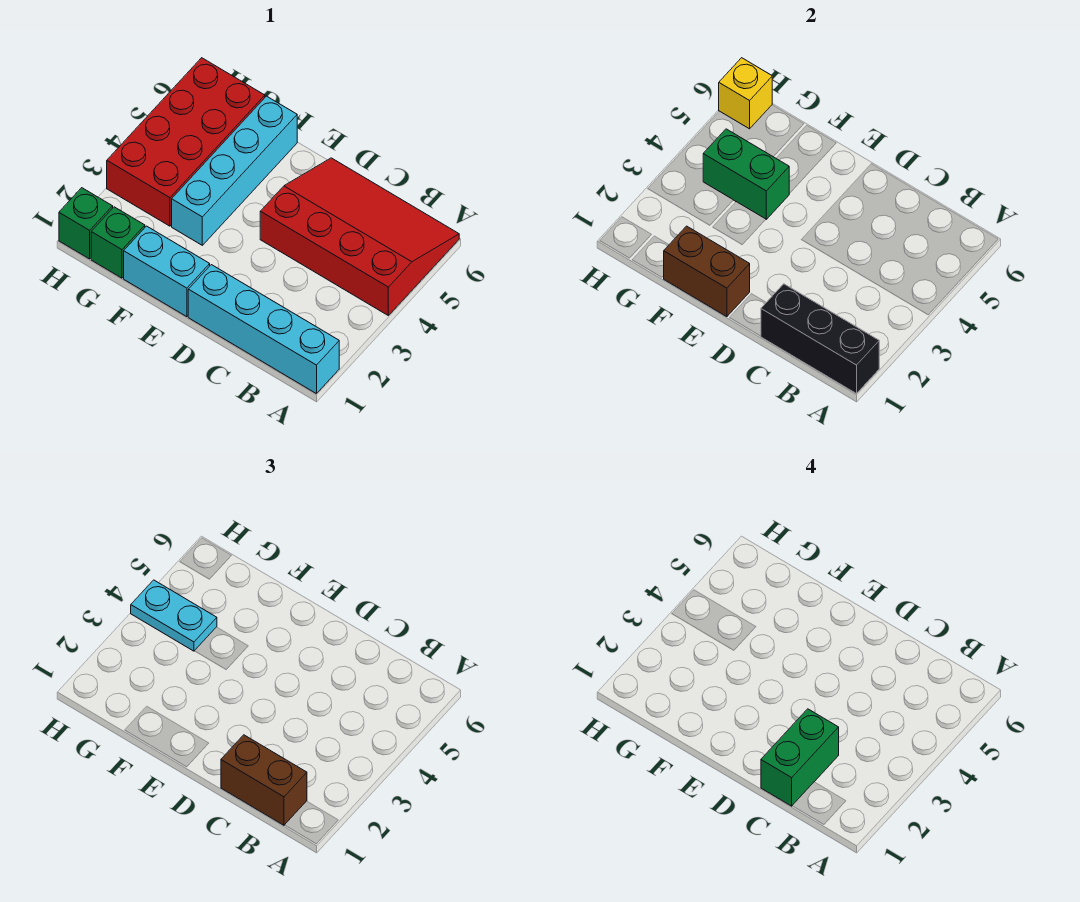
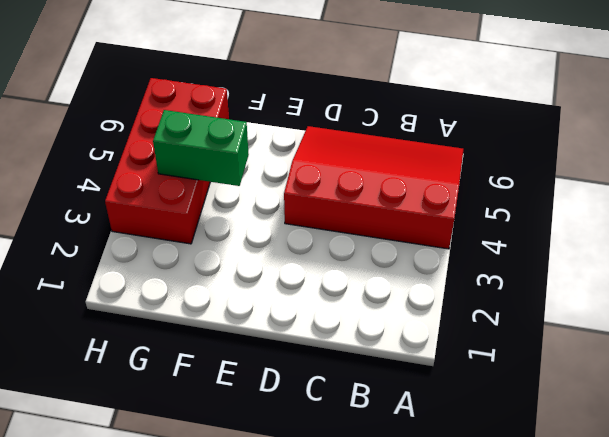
none -> cyan 1x4 brick [188,265,339,394]
none -> cyan 1x2 brick [124,226,210,317]
none -> cyan 1x4 brick [172,96,297,245]

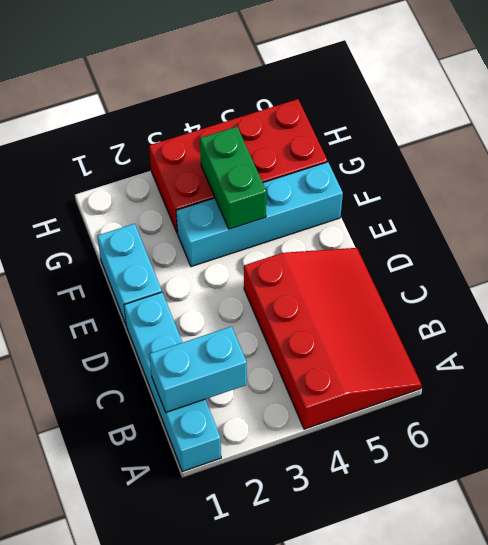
cyan 1x2 brick [149,326,247,412] -> black 1x3 brick [761,284,879,394]
none -> green 1x1 brick [91,207,145,278]
none -> green 1x1 brick [59,188,113,259]
none -> brown 1x2 brick [664,226,750,317]

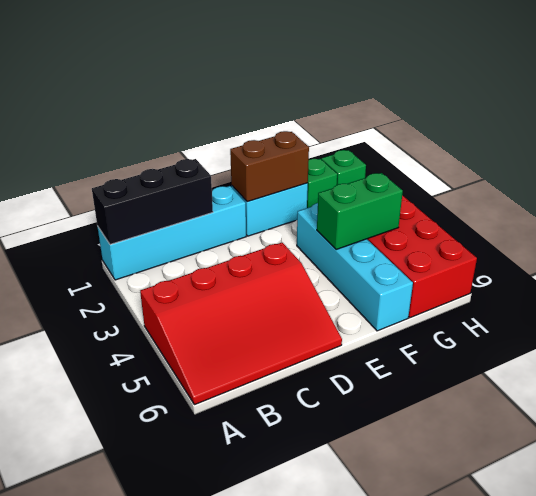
none -> yellow 1x1 brick [719,58,772,129]
none -> brown 1x2 brick [221,735,307,825]
none -> cyan 1x2 plate [131,580,217,651]

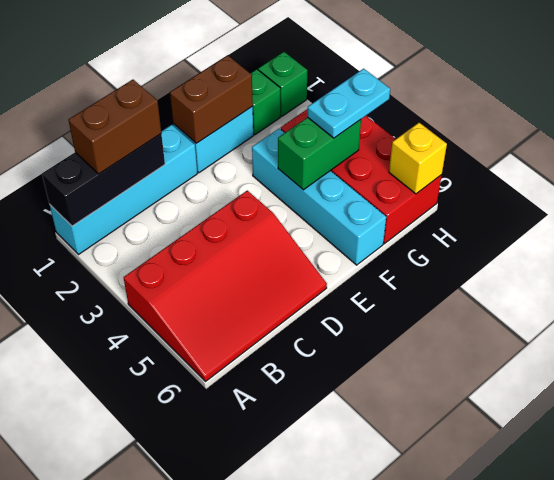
none -> green 1x2 brick [761,709,839,806]

